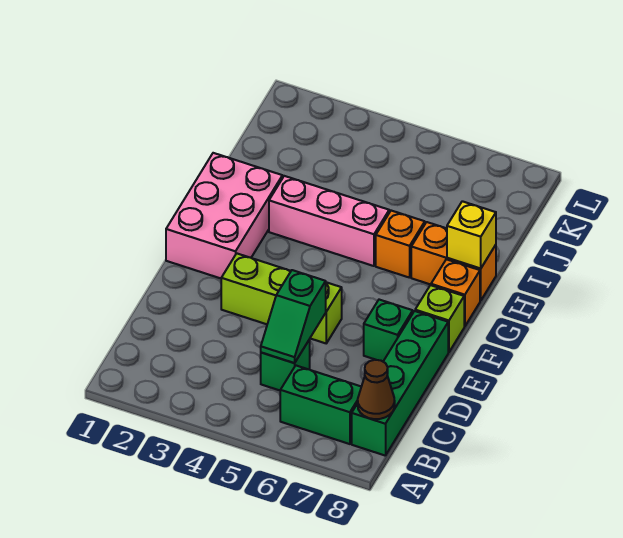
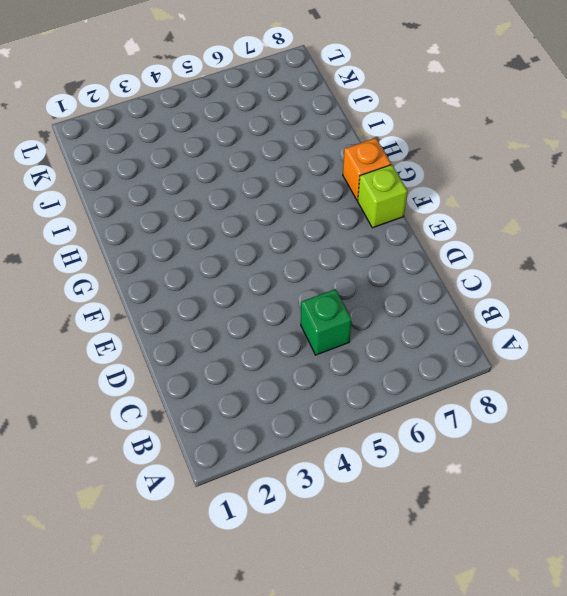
none -> green 1x2 brick [280,366,361,444]
none -> green 1x4 brick [352,311,448,456]
none -> lime 1x3 brick [221,253,342,343]

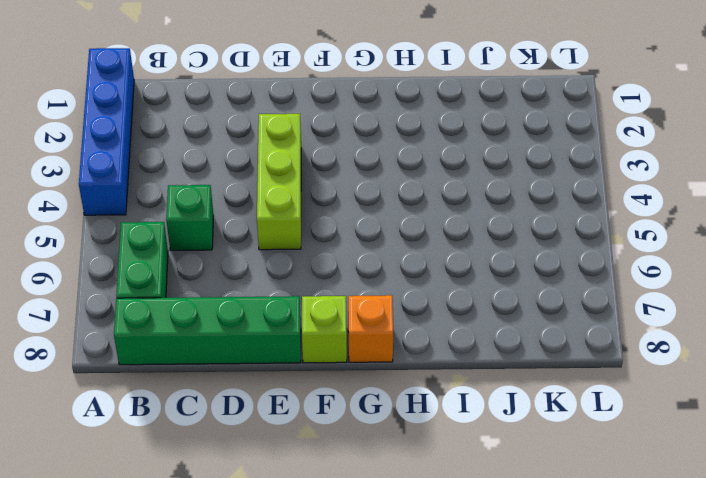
blue 1x4 brick [79,48,134,215] -> none
none -> green 1x1 brick [364,300,413,361]
none -> pink 2x3 brick [166,153,282,278]
none -> pink 1x3 brick [269,176,389,266]

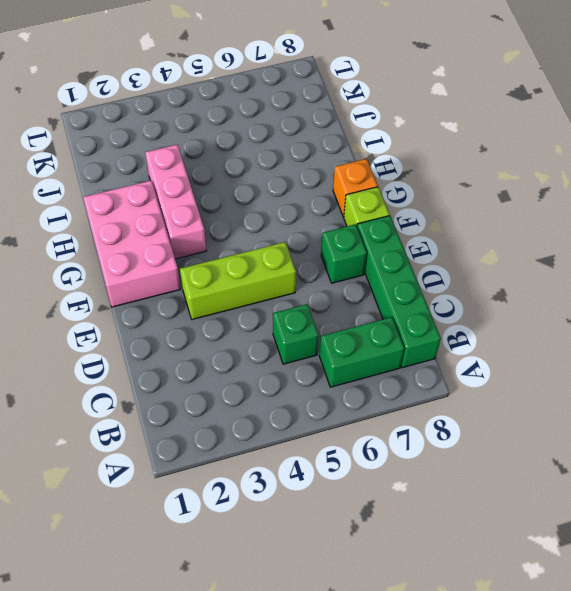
pink 1x3 brick [145,145,206,259] -> pink 1x3 brick turned to [269,176,389,266]
none -> orange 1x1 brick [376,211,425,278]
none -> orange 1x2 brick [411,222,496,301]
none -> brown 1x1 cone [358,360,395,419]

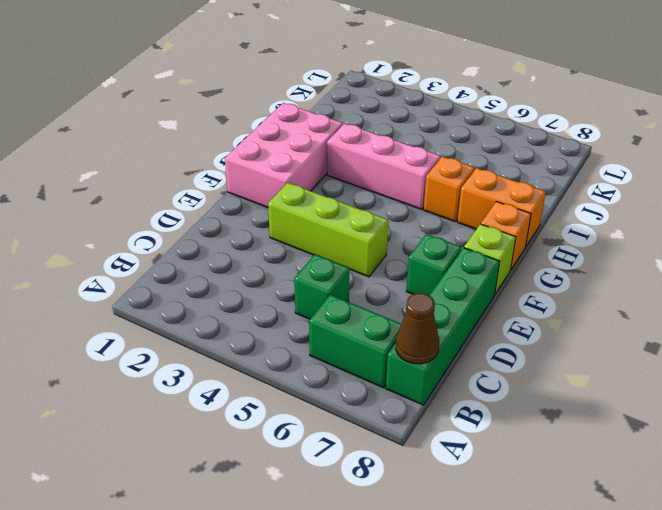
none -> green 1x2 slope [261,270,326,363]
none -> yellow 1x1 brick [447,201,496,269]

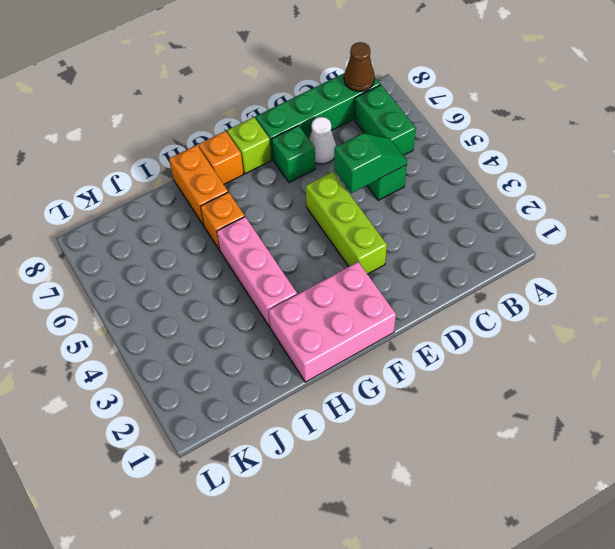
white 1x1 cone [309,117,336,164] -> none
none -> yellow 1x1 brick [447,201,496,269]

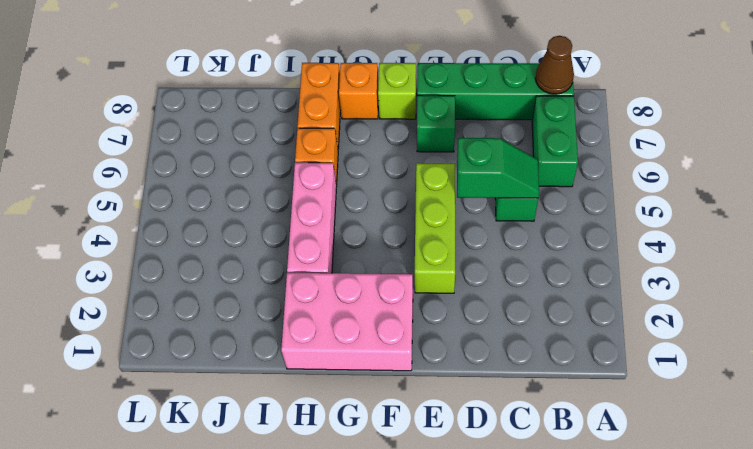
none -> yellow 1x1 brick [447,201,496,269]

